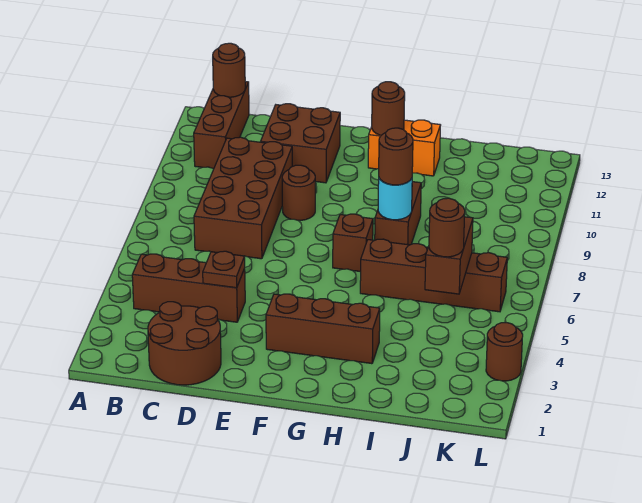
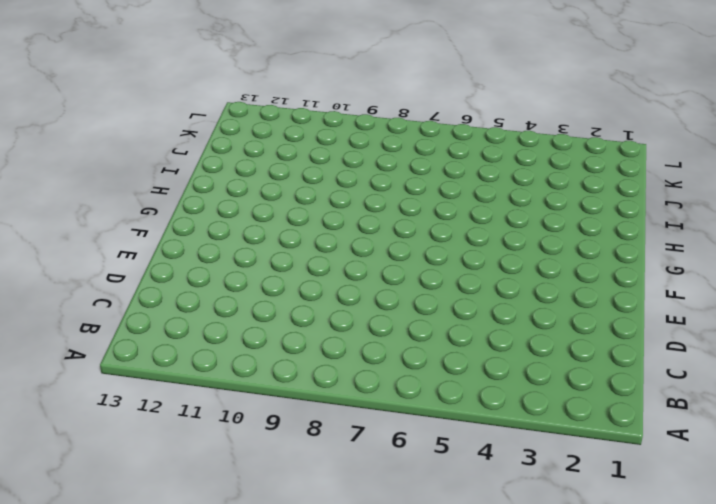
none -> brown 1x3 brick [132,254,245,322]
none -> brown 1x3 brick [194,82,249,169]
none -> brown 2x2 round brick [148,302,221,385]

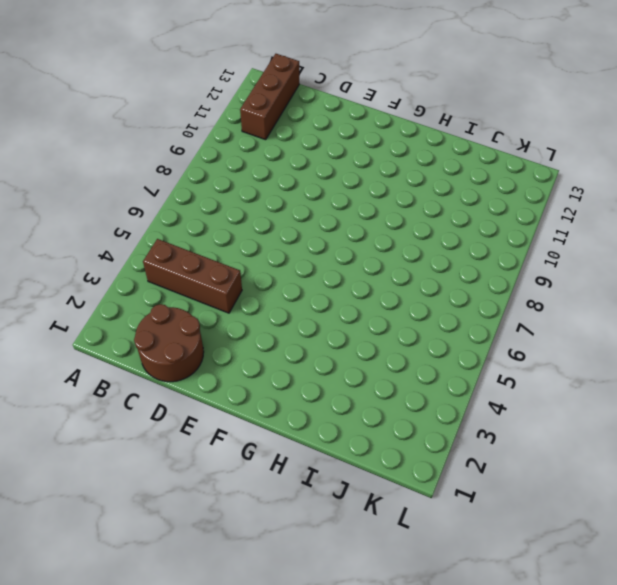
none -> brown 2x4 brick [194,137,292,259]
none -> brown 2x2 brick [261,104,340,183]
none -> brown 1x1 round brick [282,165,315,221]

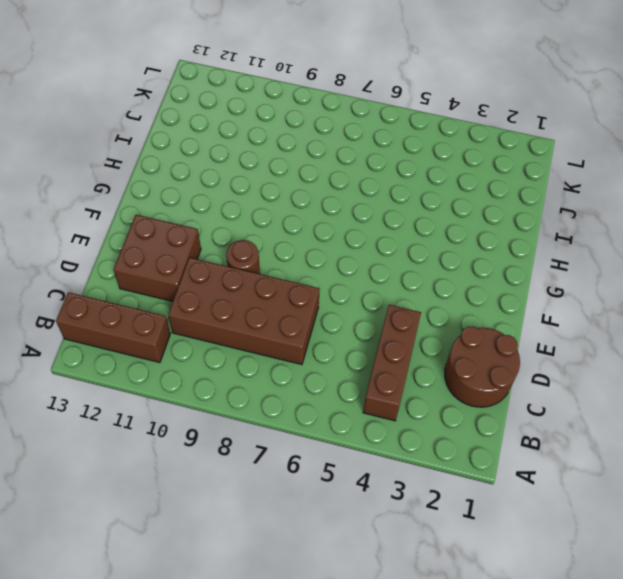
none -> brown 1x3 brick [266,294,380,364]
none -> brown 1x1 brick [333,214,373,272]
none -> orange 1x2 brick [368,120,440,176]

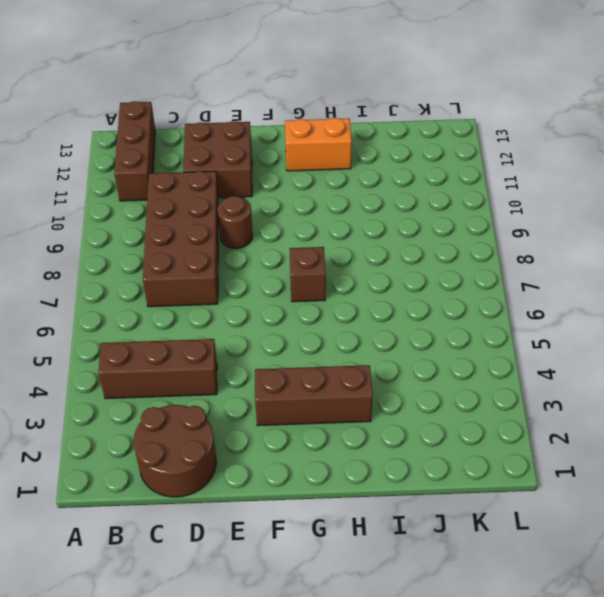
none -> brown 1x4 brick [360,239,507,312]
none -> brown 1x2 brick [375,182,421,245]
none -> brown 1x1 round brick [486,323,523,381]

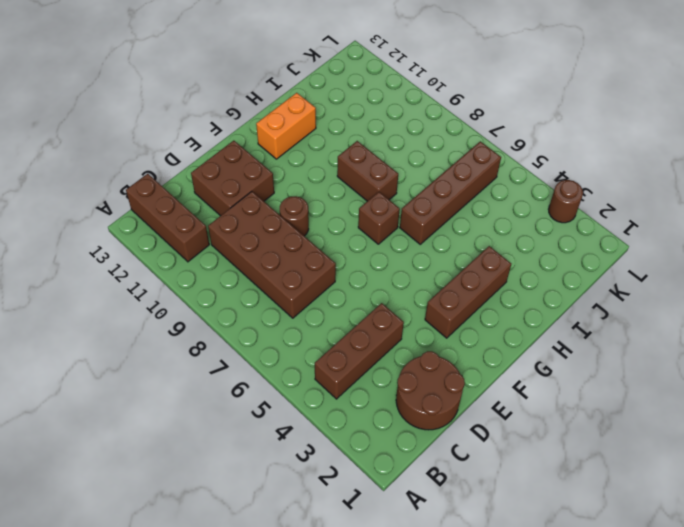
none -> brown 1x1 round brick [213,43,245,97]
none -> brown 1x1 plate [203,251,245,288]
none -> brown 1x1 round brick [372,82,405,135]

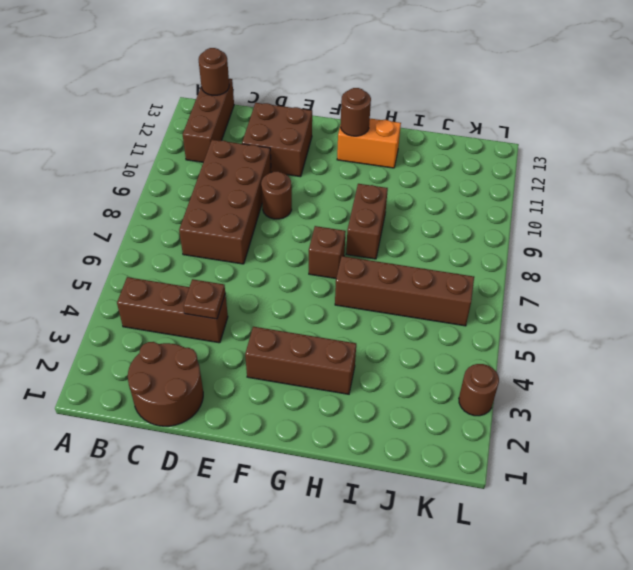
none -> cyan 1x1 round brick [378,178,412,220]
none -> brown 1x2 brick [425,217,473,294]
none -> brown 1x1 round brick [379,128,413,185]

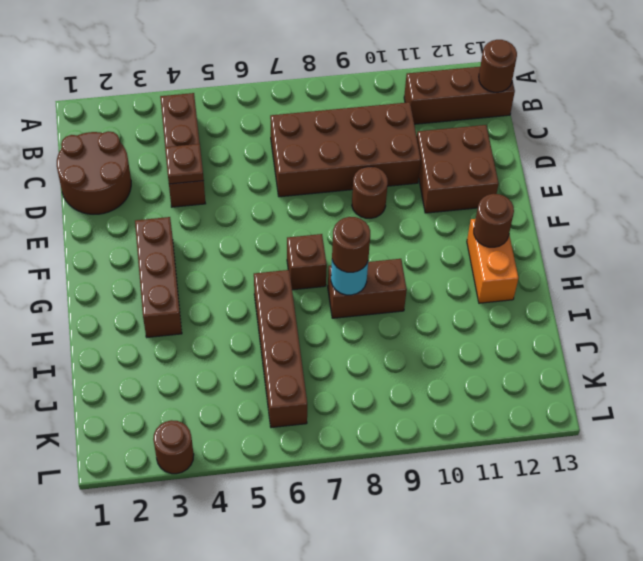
none -> brown 1x2 brick [425,217,473,294]
none -> brown 1x1 round brick [429,198,465,257]

